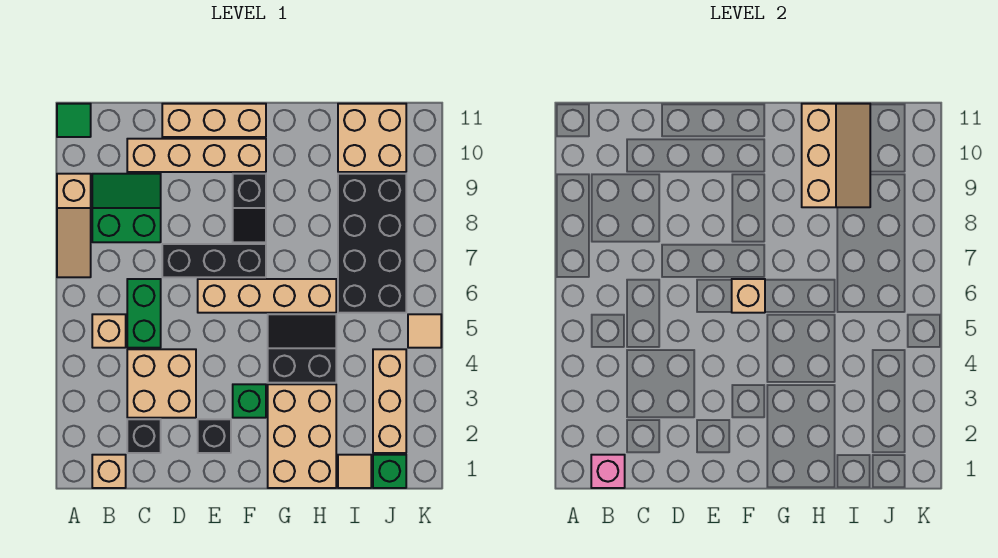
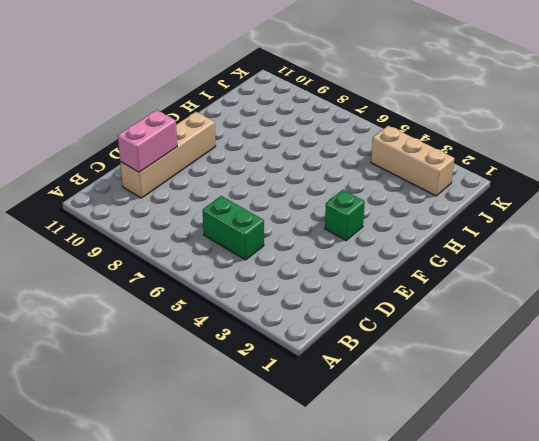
pink 1x2 brick [118,110,177,172] -> none
none -> tan 1x3 slope [57,174,91,277]
none -> green 1x1 tile [57,104,91,137]
none -> tan 1x1 brick [92,455,126,488]

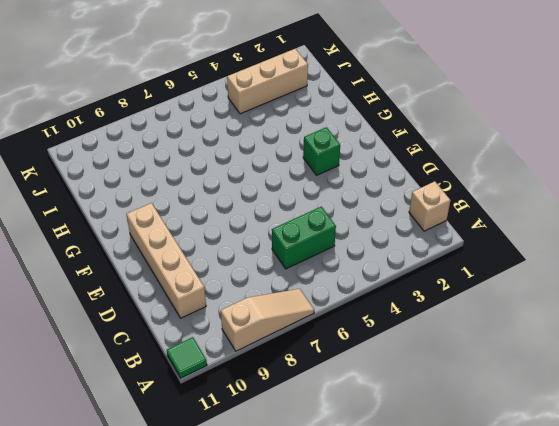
none -> tan 1x1 brick [92,314,126,348]
none -> green 2x2 slope [92,174,161,242]
none -> black 1x1 brick [127,419,161,453]

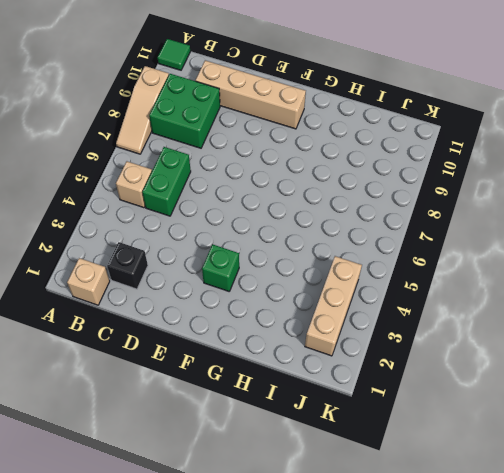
green 2x2 brick [149,74,220,148] -> green 2x2 slope [92,174,161,242]
none -> tan 2x2 brick [127,349,196,418]
none -> black 1x3 brick [162,244,266,277]
none -> tan 1x3 brick [162,104,266,137]

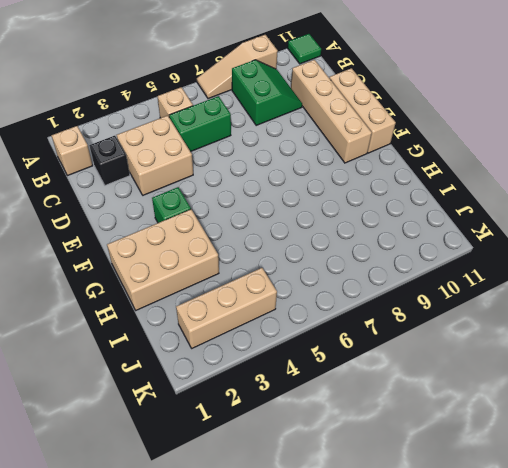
none -> black 1x3 brick [162,244,266,277]
none -> black 1x1 brick [198,419,231,453]
none -> tan 1x4 brick [198,279,336,313]

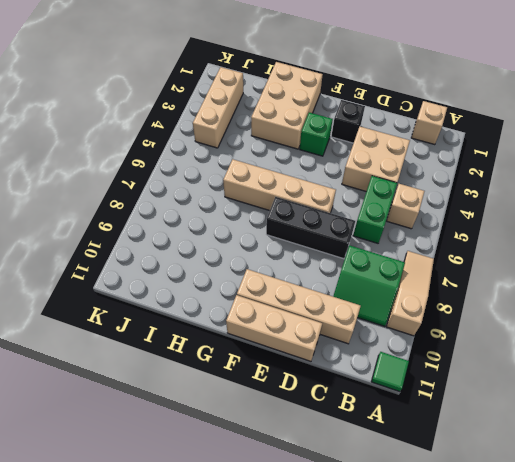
none -> black 1x1 brick [127,419,161,453]
none -> black 1x2 slope [233,174,266,242]
none -> black 2x2 slope [268,314,336,383]

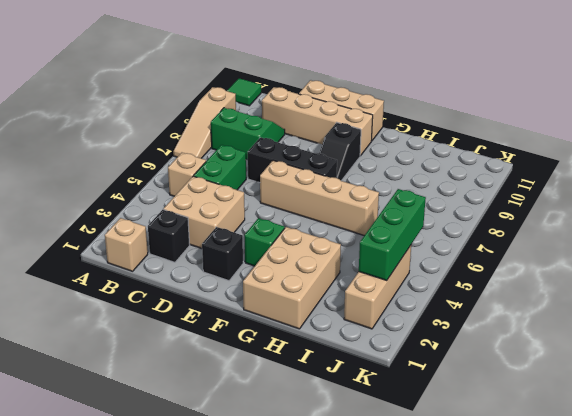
green 1x3 brick [359,189,426,281] -> none
none -> black 2x2 slope [268,314,336,383]
none -> tan 1x1 tile [338,455,371,488]
none -> black 2x4 brick [338,174,406,313]

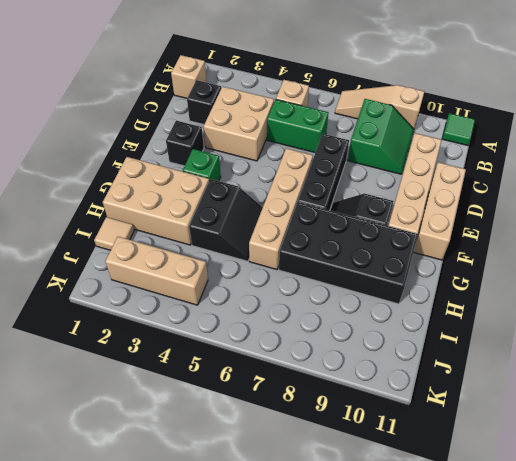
black 2x4 brick [279,202,418,304] -> black 2x4 brick moved to [338,174,406,313]
none -> tan 2x2 brick [338,104,406,172]
none -> green 1x1 brick [373,455,406,488]
none -> tan 1x1 tile [408,314,441,348]

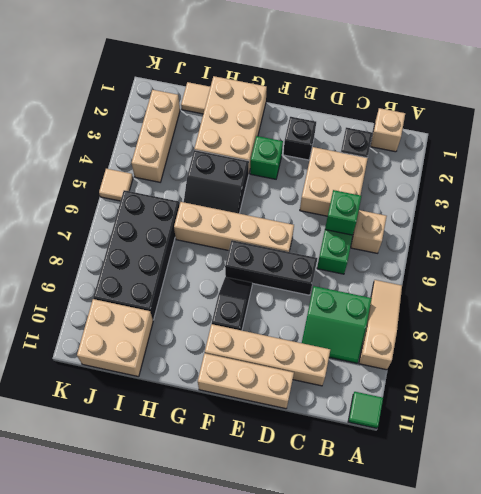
green 1x1 brick [325,190,361,235] -> green 1x1 brick moved to [373,455,406,488]
none -> pink 1x1 brick [591,455,625,488]
none -> tan 1x1 brick [732,279,765,313]
none -> tan 2x3 slope [802,104,870,207]

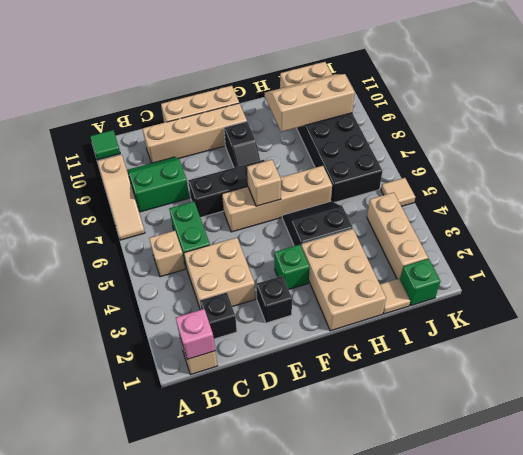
tan 2x3 slope [265,74,355,132] -> tan 2x3 slope turned to [802,104,870,207]

